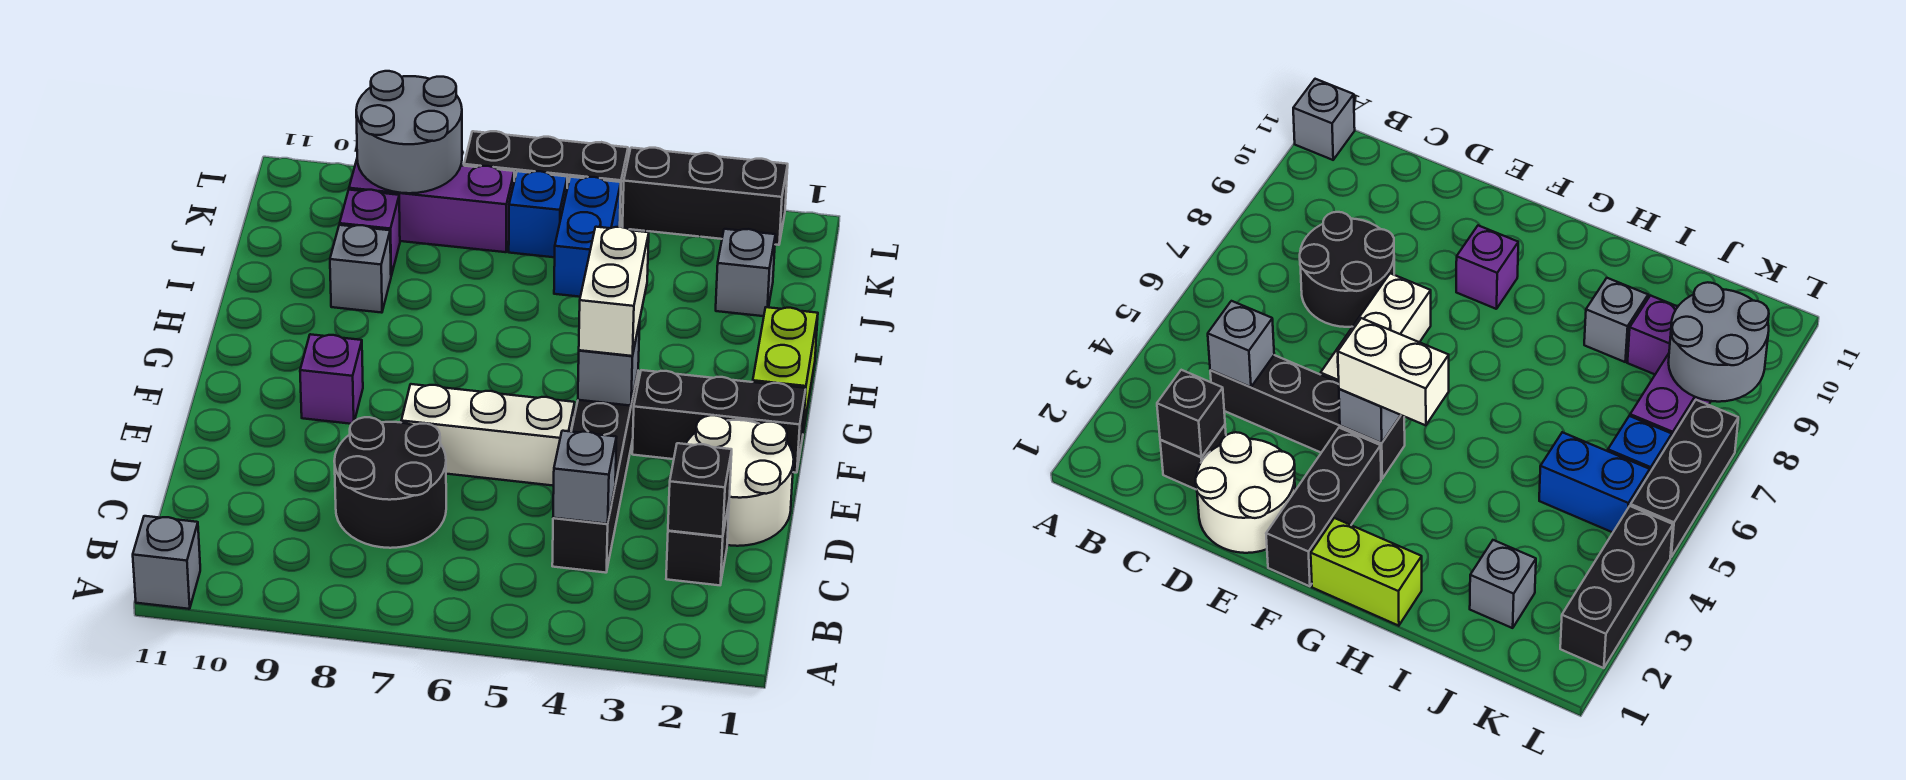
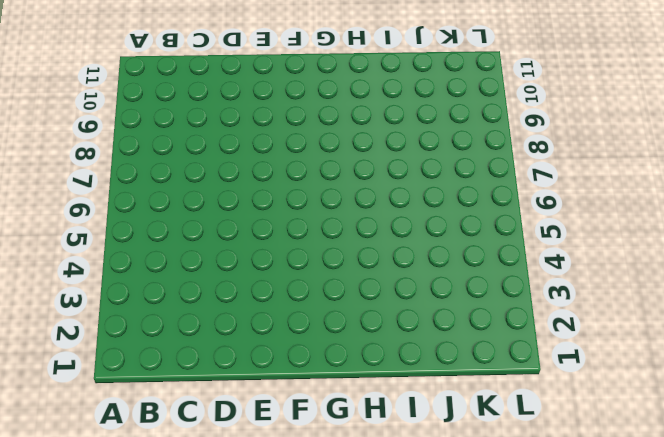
none -> grey 1x1 brick [133,516,200,609]
none -> black 1x1 brick [666,504,729,585]
none -> black 1x4 brick [552,373,638,573]

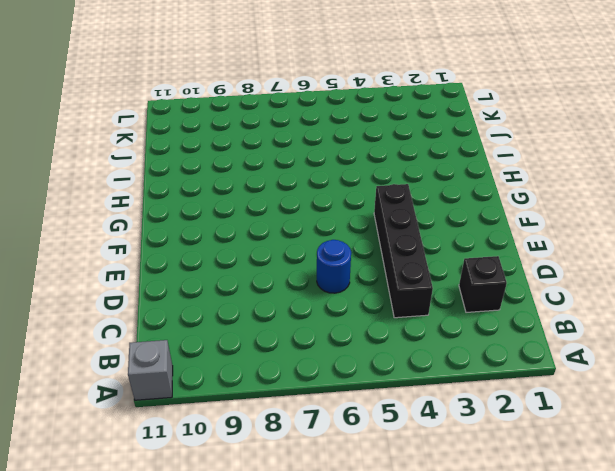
blue 1x1 round brick [317,240,351,293] -> none
none -> black 2x2 round brick [334,417,446,548]
none -> white 2x2 round brick [686,415,794,546]
none -> white 1x3 brick [401,384,575,486]

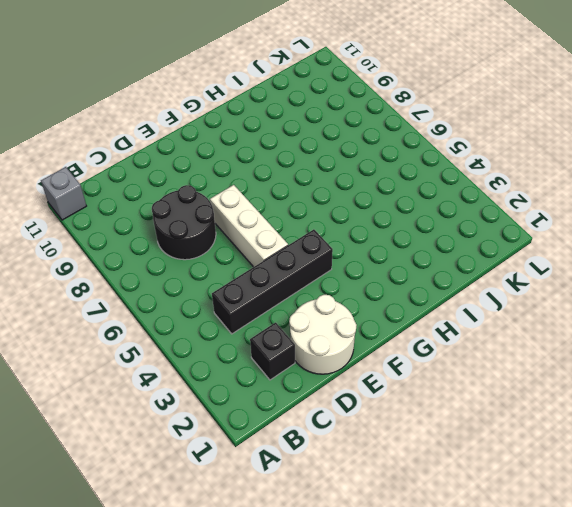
none -> black 1x3 brick [632,370,806,473]
none -> purple 1x1 brick [300,334,363,424]
none -> lime 1x2 brick [753,307,818,431]

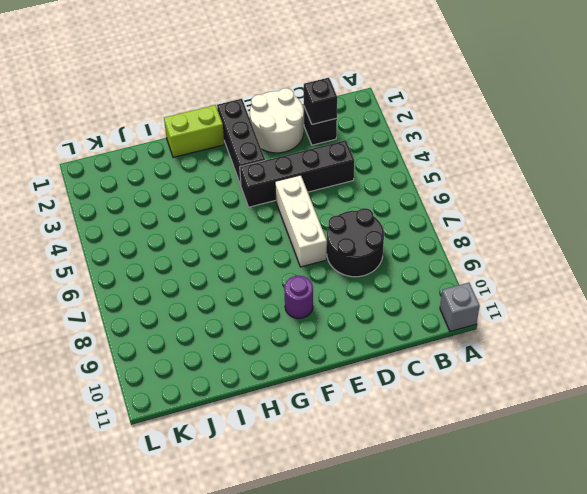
purple 1x1 round brick [284,276,313,318] -> purple 1x1 brick [300,334,363,424]
none -> grey 1x1 brick [330,225,391,313]
none -> grey 1x1 brick [716,229,775,316]
none -> blue 1x2 brick [554,177,621,297]

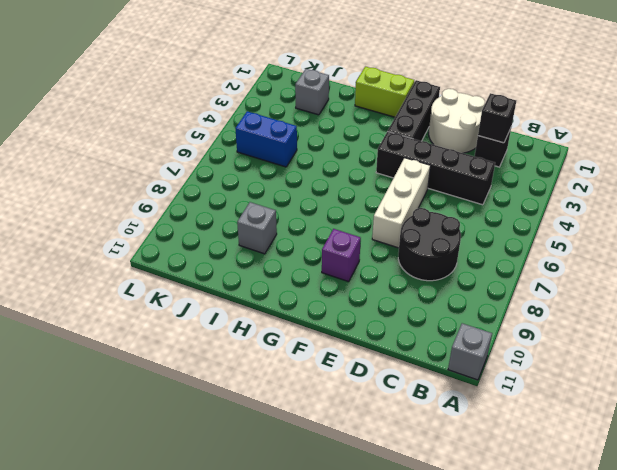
none -> purple 1x1 brick [340,190,400,276]
none -> blue 1x1 brick [509,171,567,257]
none -> purple 1x3 brick [349,160,514,252]

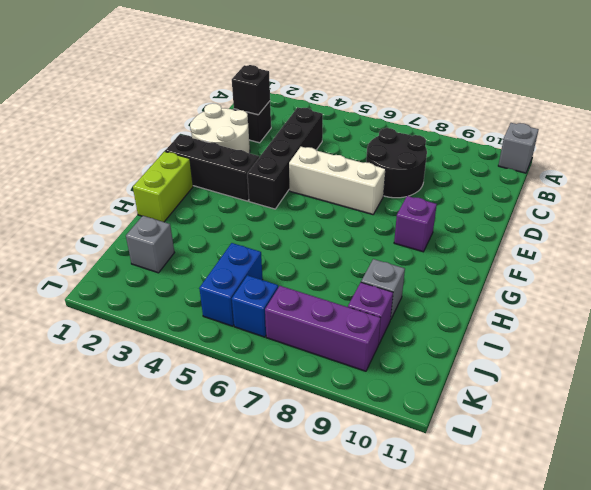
none -> black 1x3 brick [623,148,788,245]
none -> black 1x3 brick [464,131,628,226]
none -> grey 1x1 brick [553,431,617,524]

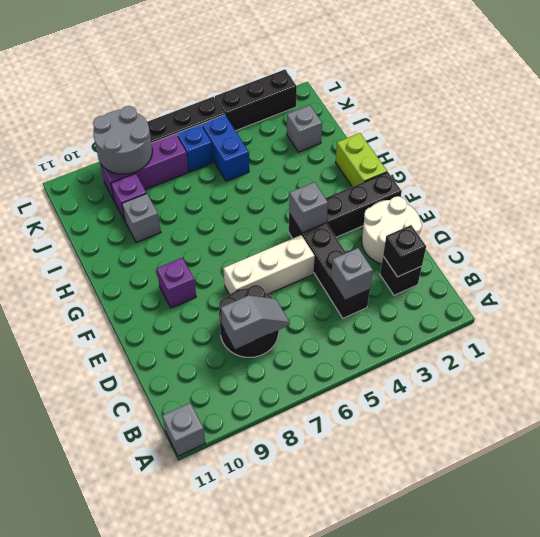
grey 1x2 slope [221,295,290,349] -> none
none -> white 1x2 brick [579,227,649,356]

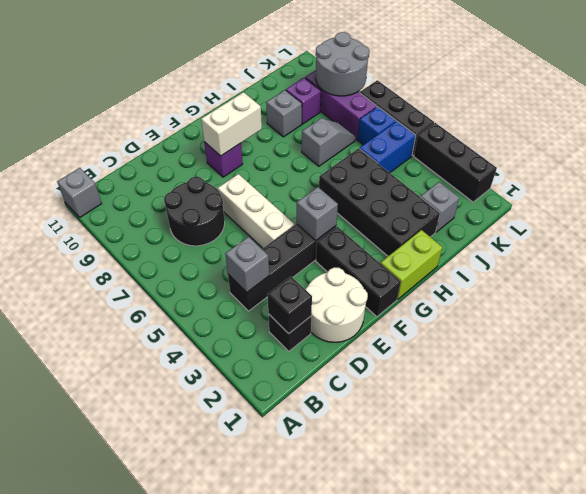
white 1x2 brick [201,92,262,156] -> white 1x2 brick moved to [579,227,649,356]
black 2x4 brick [319,148,440,256] -> none
grey 1x2 slope [302,118,356,166] -> none

